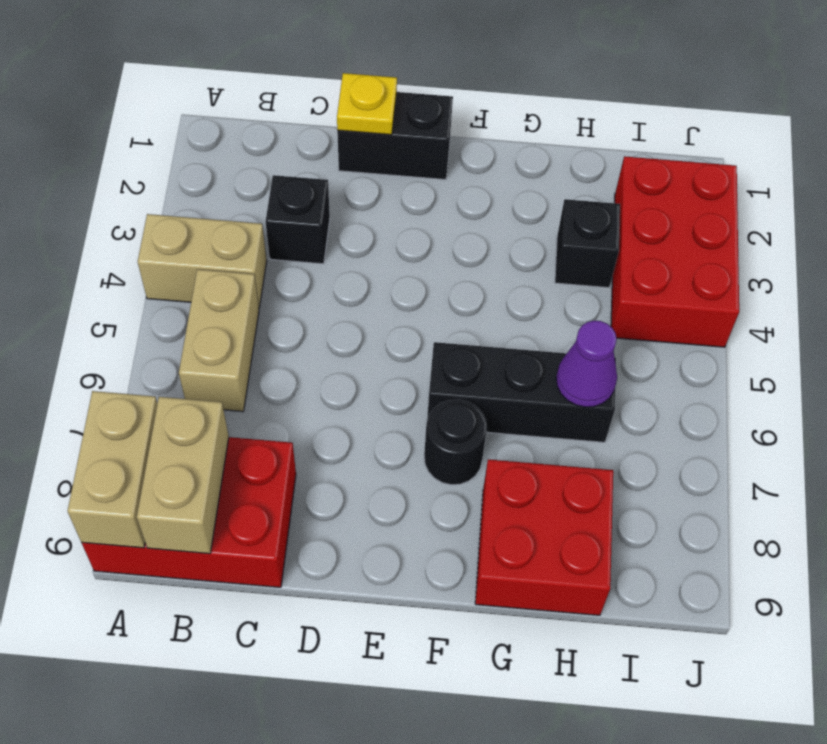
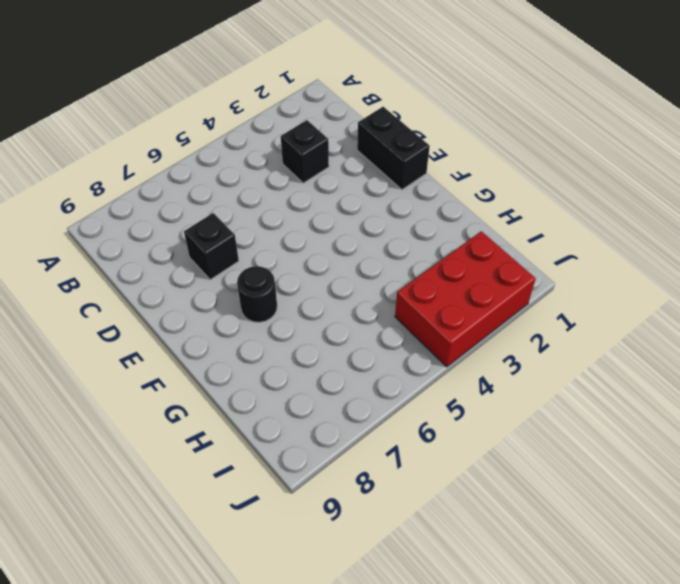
black 1x1 brick [184,213,239,280] -> black 1x1 brick moved to [555,199,620,288]
none -> tan 1x2 brick [138,214,267,308]
none -> red 2x3 brick [82,437,296,587]
none -> tan 1x2 brick [179,269,259,412]

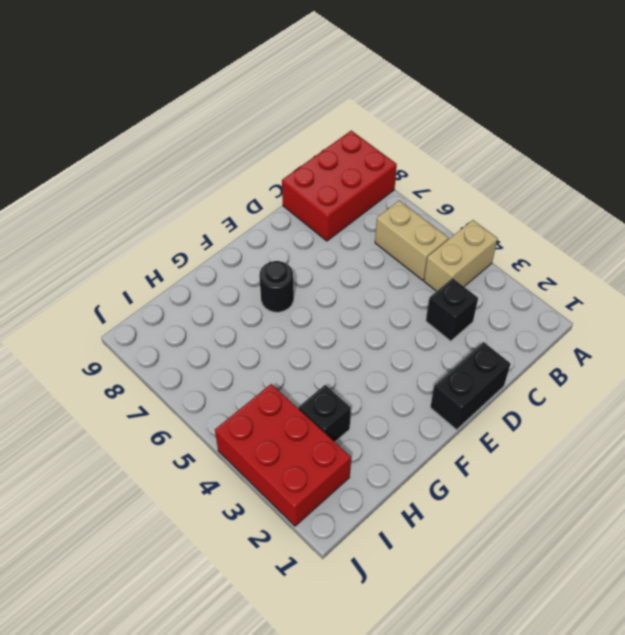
none -> black 1x3 brick [427,342,616,442]
none -> red 2x2 brick [475,459,613,615]
none -> tan 1x2 brick [68,391,157,548]

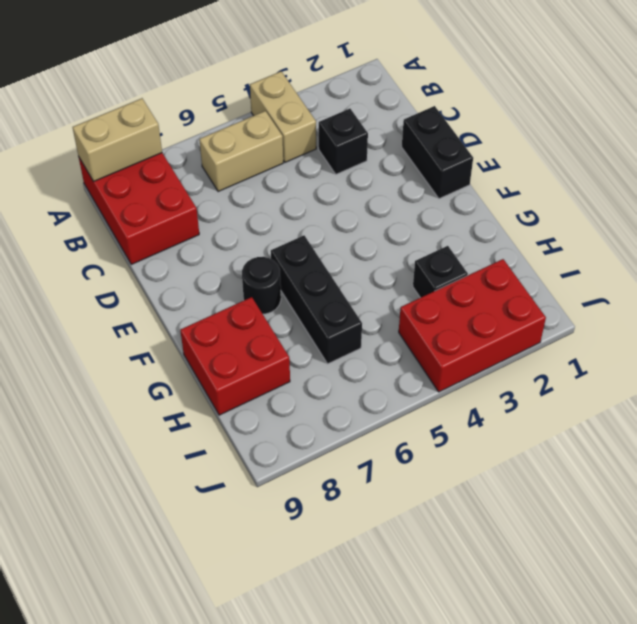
none -> tan 1x2 brick [137,397,229,554]
none -> yellow 1x1 plate [337,73,397,135]
none -> purple 1x1 cone [556,321,617,407]

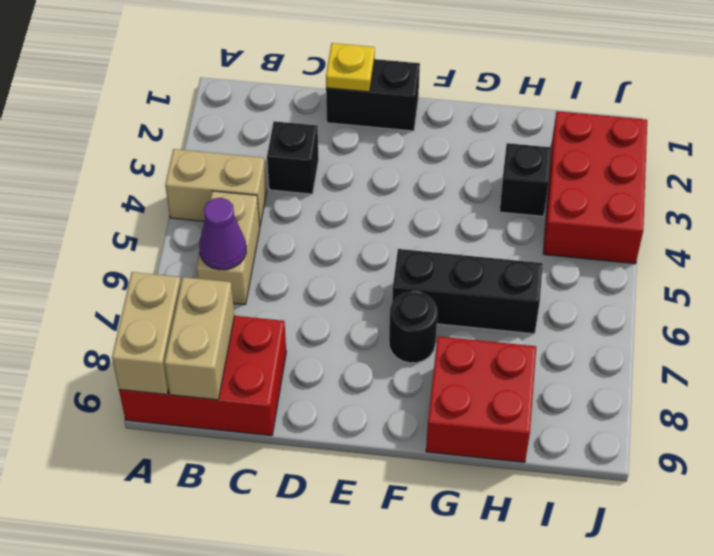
purple 1x1 cone [199,198,246,270] -> purple 1x1 cone moved to [556,321,617,407]

